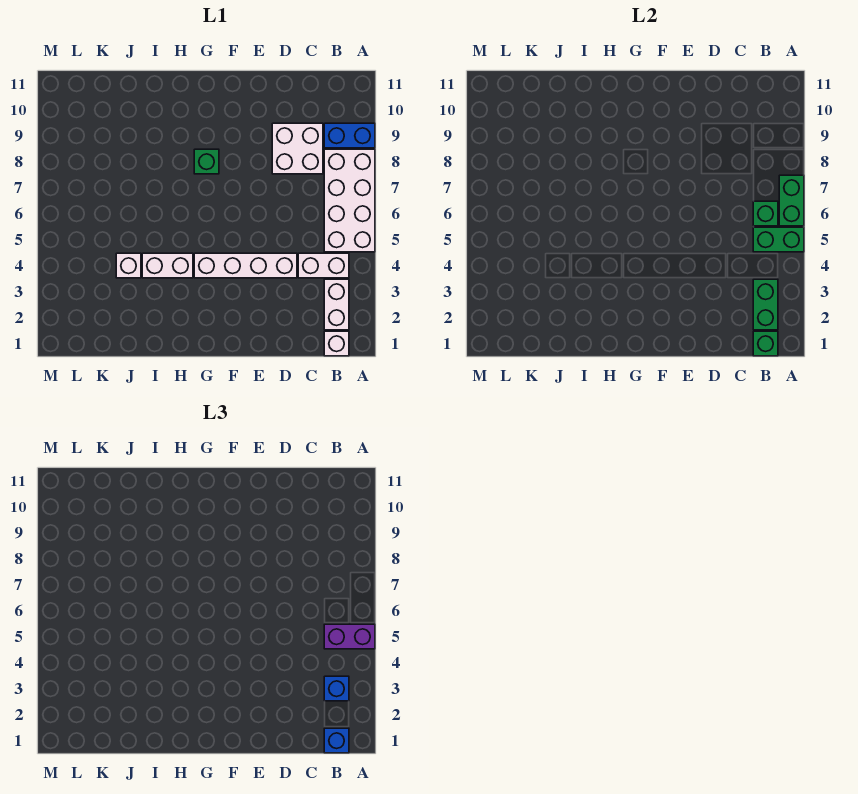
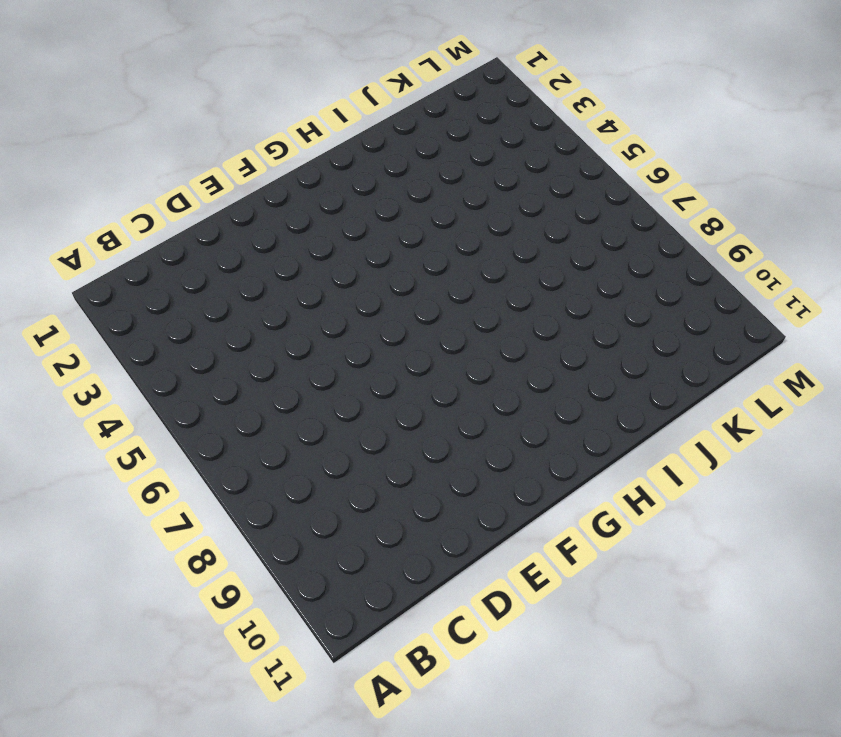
none -> white 2x4 brick [324,149,375,252]
none -> blue 1x2 brick [324,123,375,148]
none -> white 1x1 brick [324,331,349,356]

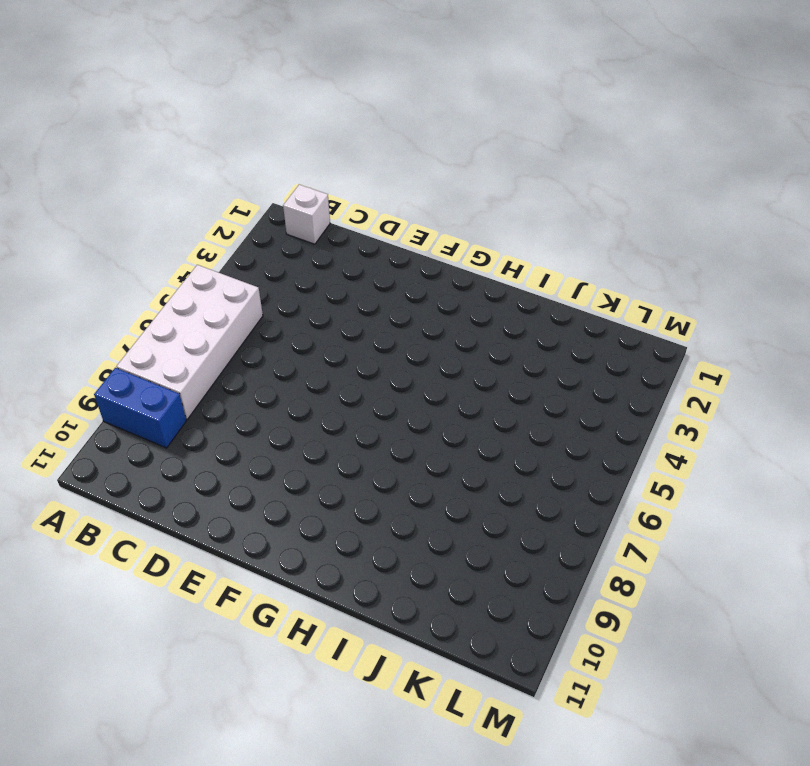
none -> white 1x2 brick [324,279,349,330]
none -> white 1x2 brick [298,253,349,278]
none -> white 2x2 brick [272,123,323,174]

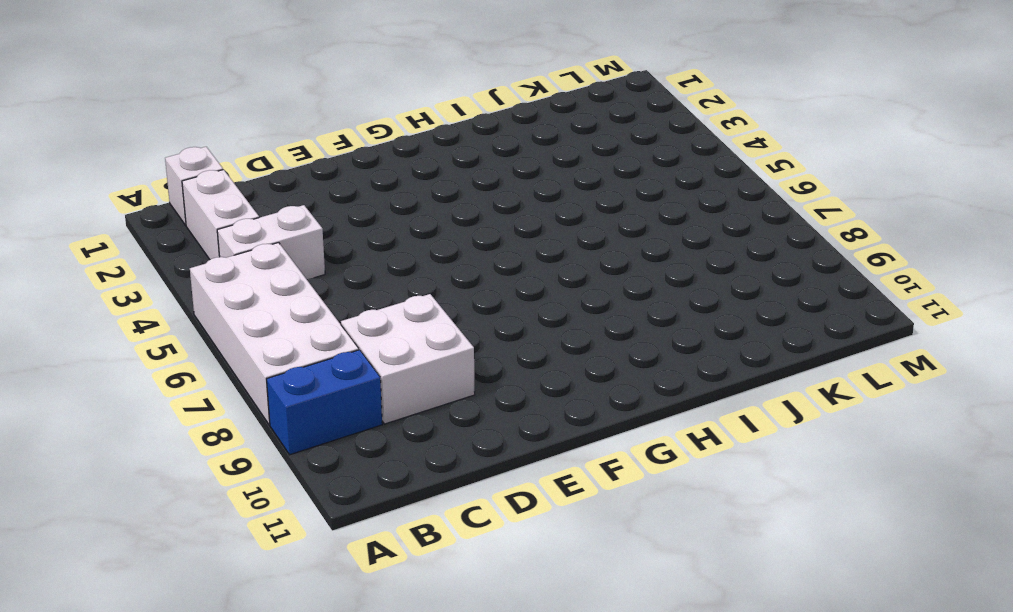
none -> white 1x4 brick [194,253,297,278]
none -> green 1x1 brick [194,149,219,174]
none -> white 1x2 brick [142,253,193,278]

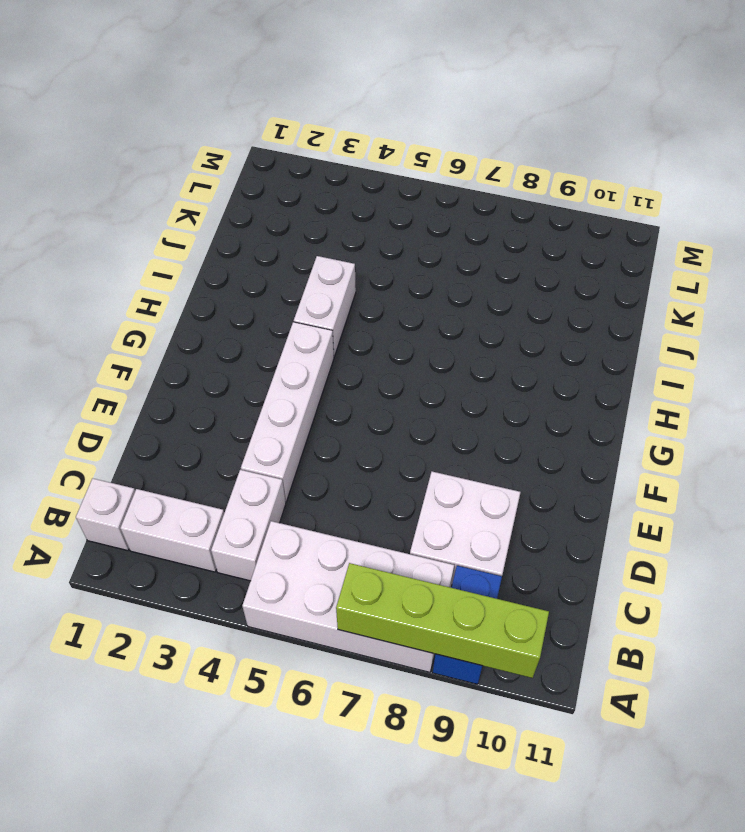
lime 1x4 brick [336,563,549,678] -> green 1x2 brick [779,175,804,226]
none -> green 1x1 brick [194,149,219,174]
none -> white 1x1 brick [116,253,141,278]
none -> green 1x2 brick [753,227,804,252]

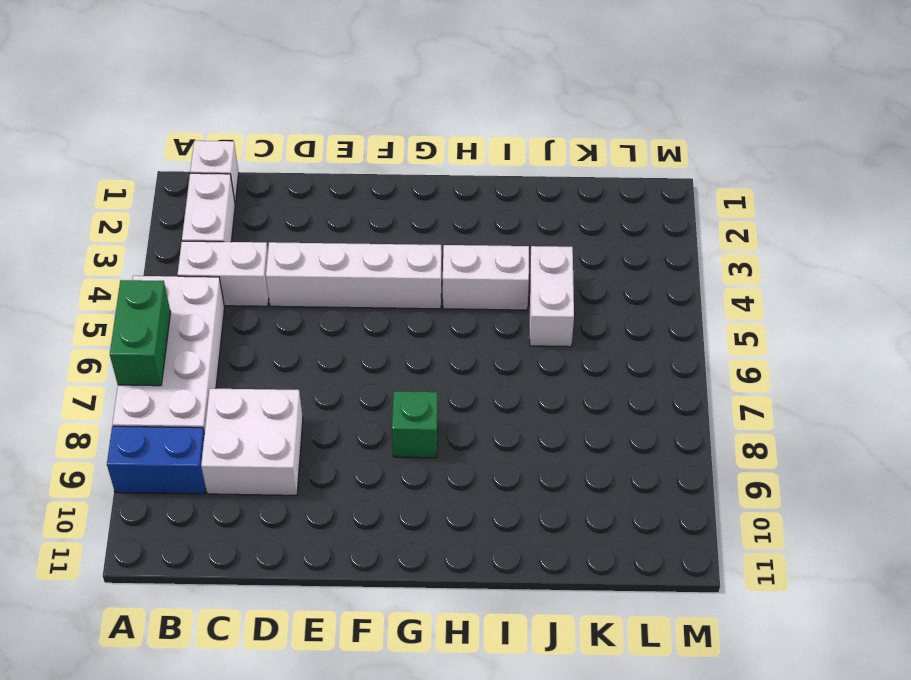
white 1x2 brick [529,246,574,347] -> white 1x1 brick [116,253,141,278]
none -> green 1x2 brick [753,227,804,252]
none -> green 1x1 brick [753,331,778,356]
none -> green 1x2 brick [753,279,778,330]

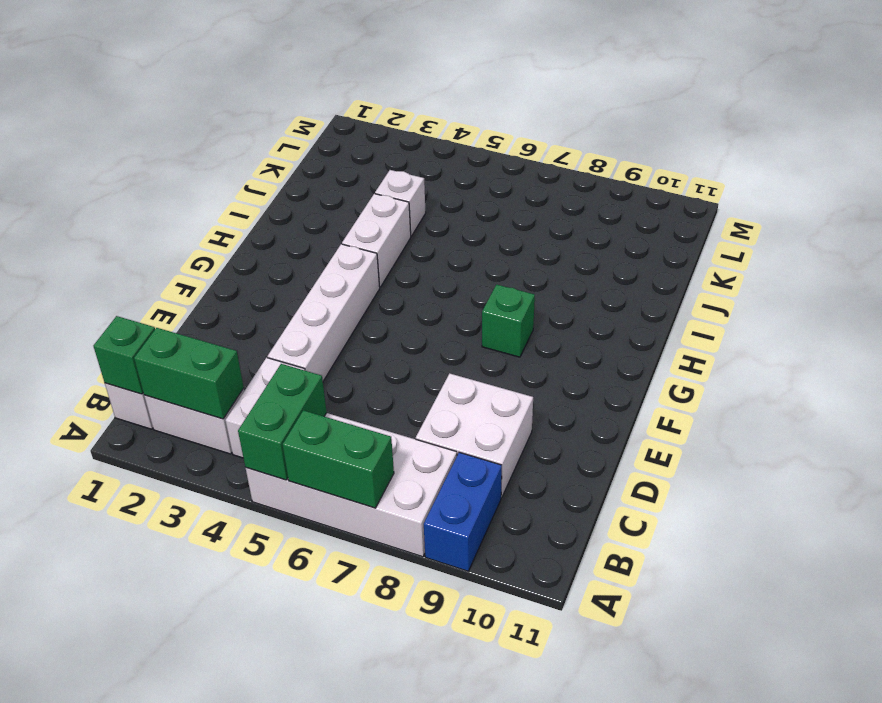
none -> green 1x1 brick [753,201,778,226]
none -> purple 1x2 brick [324,624,375,649]
none -> blue 1x1 brick [324,728,349,753]

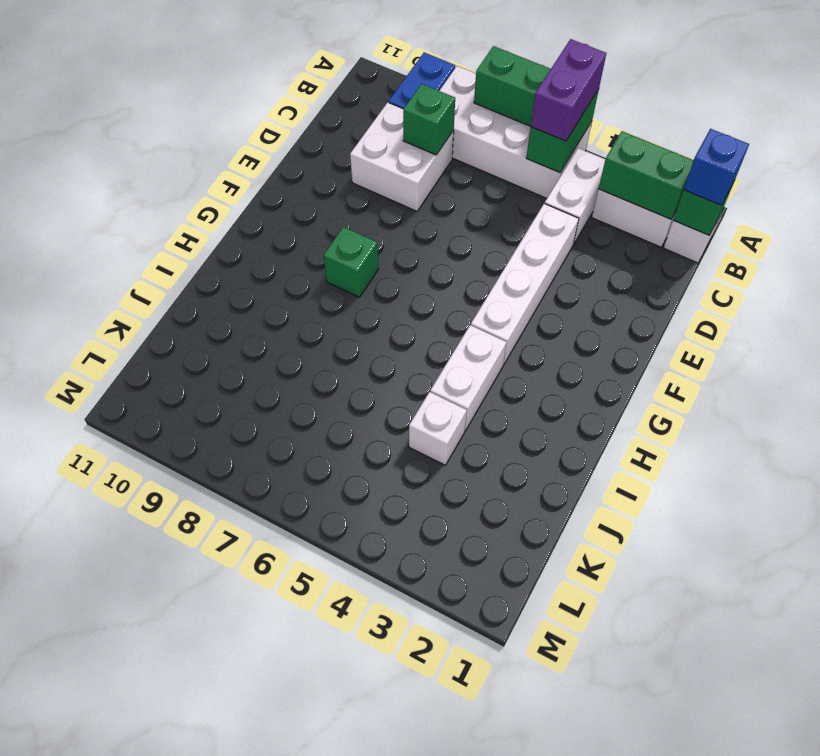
green 1x1 brick [403,84,455,155] -> green 1x1 brick moved to [753,201,778,226]
none -> blue 1x1 brick [324,676,349,701]

